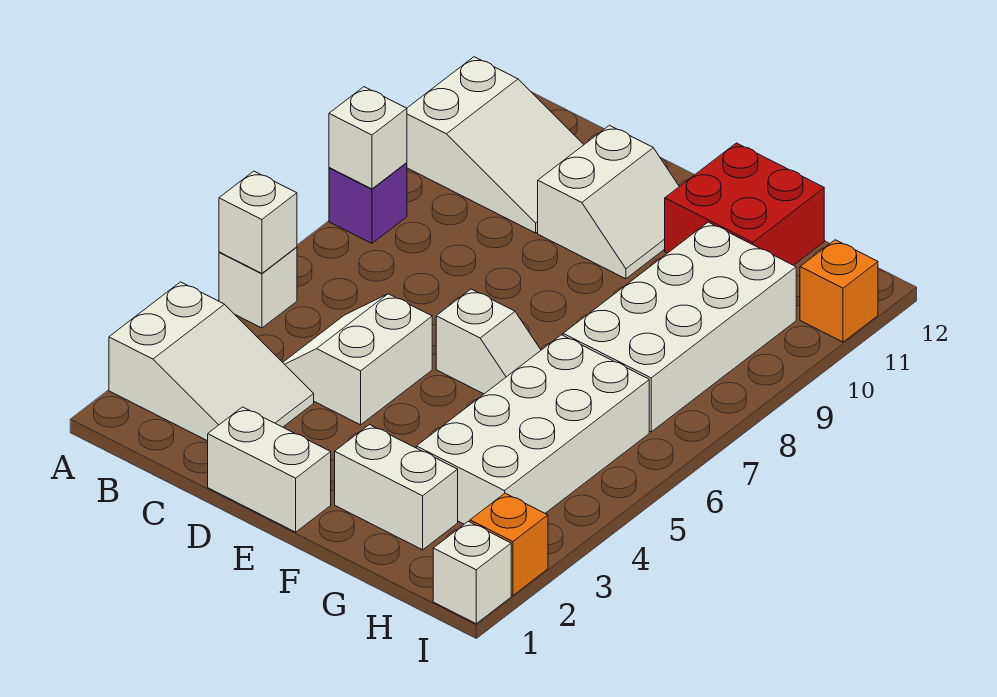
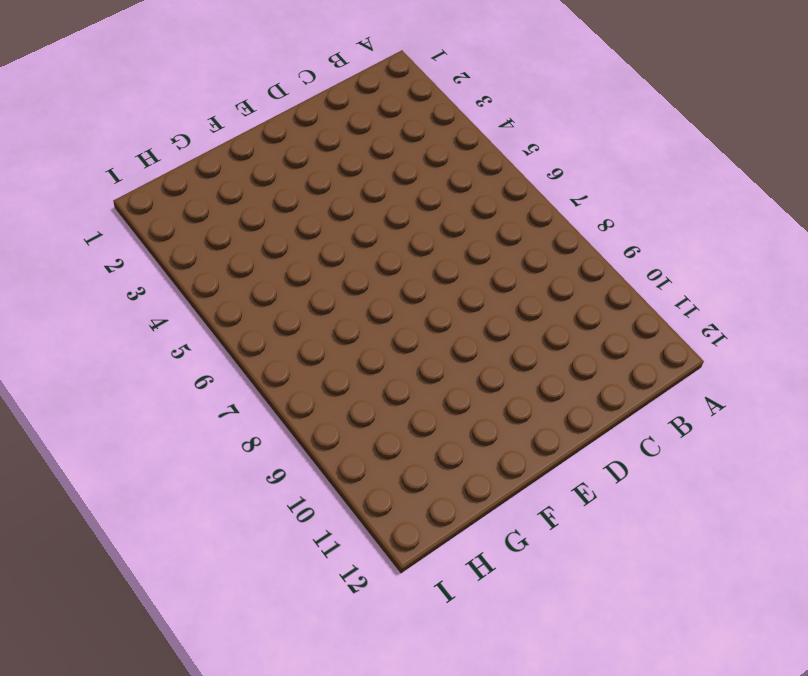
none -> white 2x3 slope [109,282,314,441]
none -> white 1x1 brick [219,247,297,328]
none -> purple 1x1 brick [329,163,407,243]

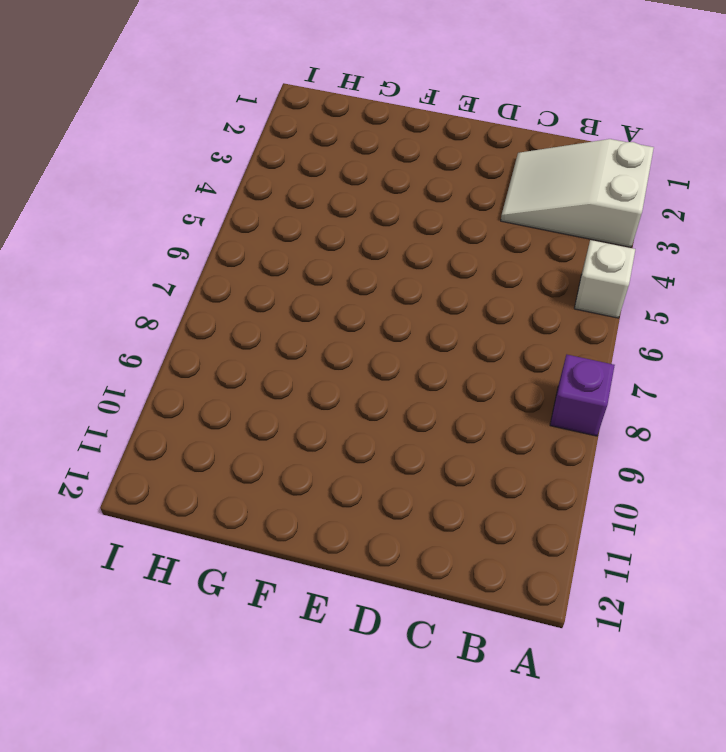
none -> white 2x3 slope [407,57,584,233]
none -> white 2x2 slope [283,294,432,425]
none -> white 1x2 brick [208,407,331,532]

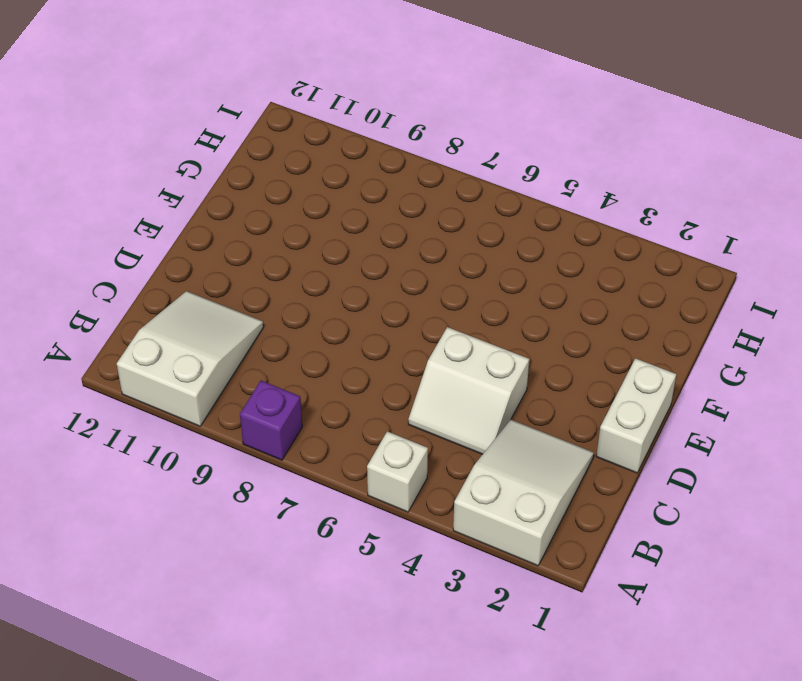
none -> white 2x2 slope [538,125,679,279]
none -> white 1x2 slope [436,289,541,394]
none -> white 1x2 brick [335,425,458,550]

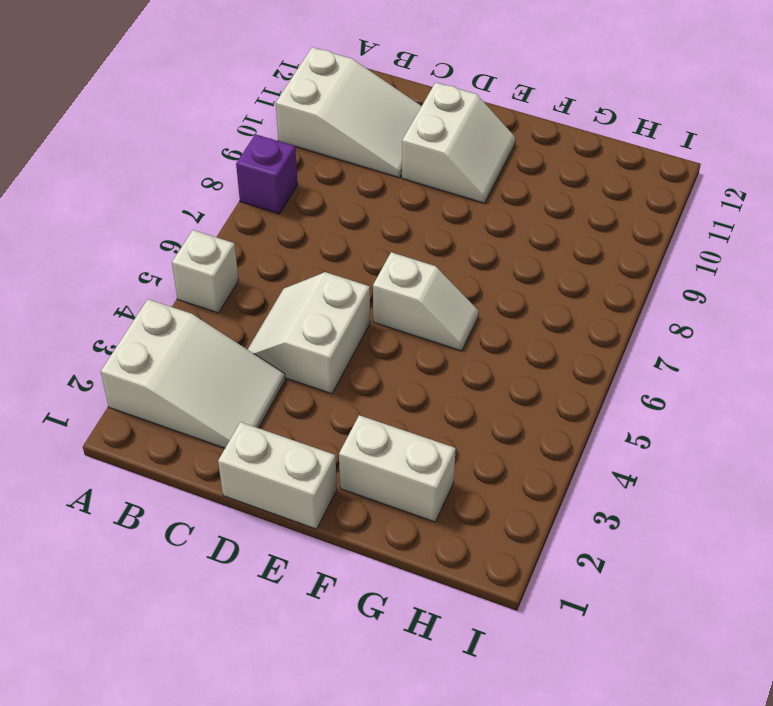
none -> red 2x2 brick [665,143,824,265]
none -> white 2x4 brick [416,335,649,524]
none -> white 2x4 brick [563,222,796,432]

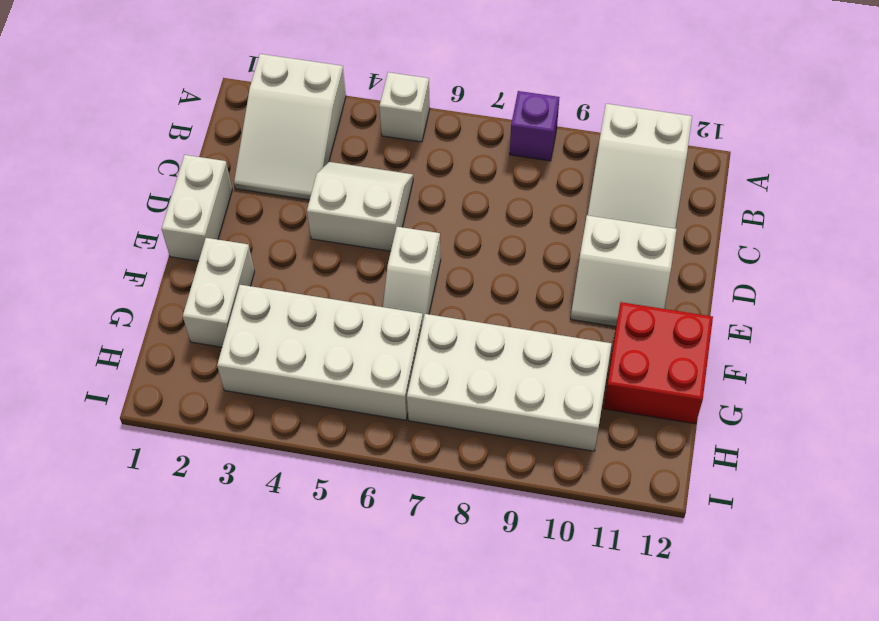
none -> white 1x1 brick [433,521,511,624]
none -> orange 1x1 brick [470,493,548,596]
none -> orange 1x1 brick [800,240,878,342]

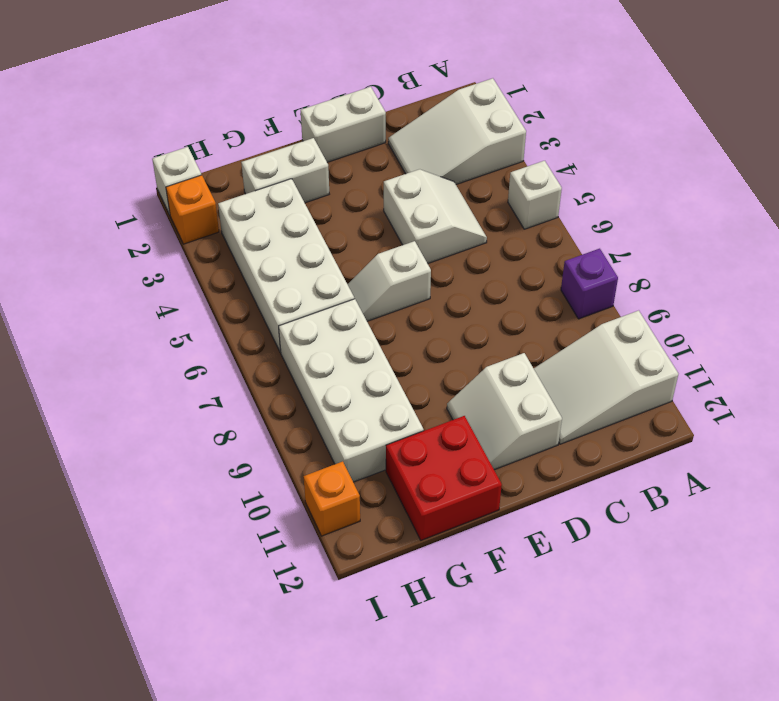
none -> white 1x1 brick [219,171,297,273]
none -> white 1x1 brick [329,87,407,189]

